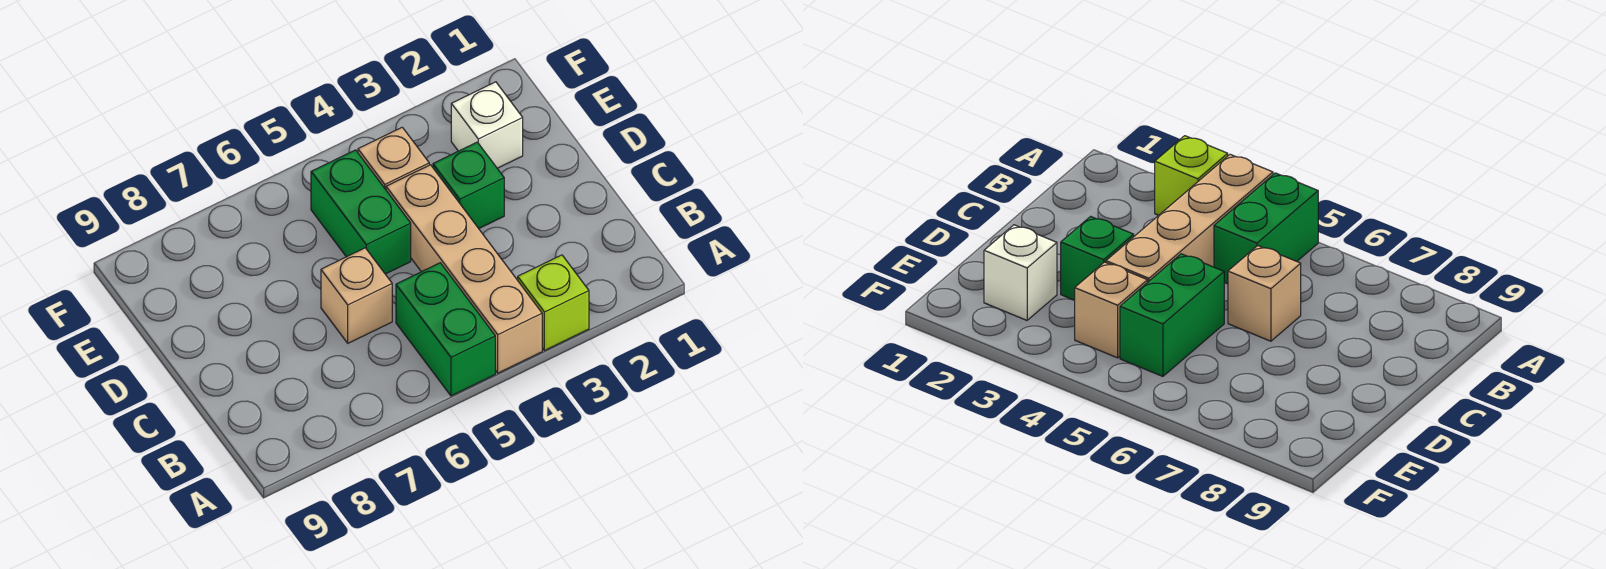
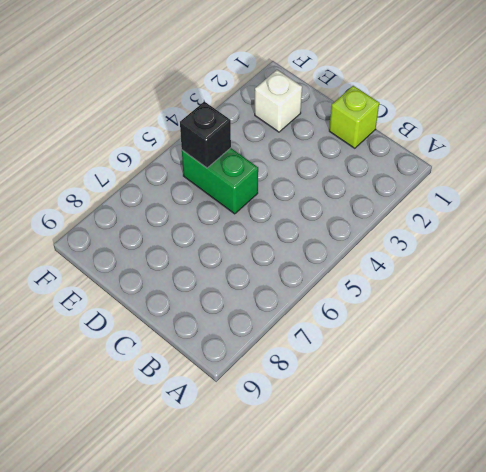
lime 1x1 brick [329,86,379,148] -> lime 1x1 brick moved to [518,255,589,351]
black 1x1 brick [180,102,231,168] -> none
none -> tan 1x4 brick [386,165,542,373]
none -> green 1x2 brick [396,263,495,396]

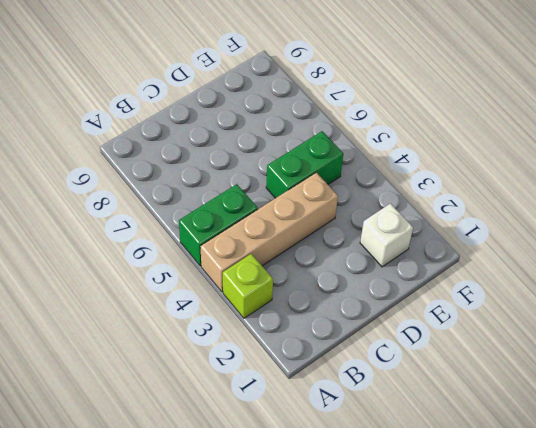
none -> tan 1x1 brick [321,248,392,343]
none -> green 1x1 brick [433,142,504,228]

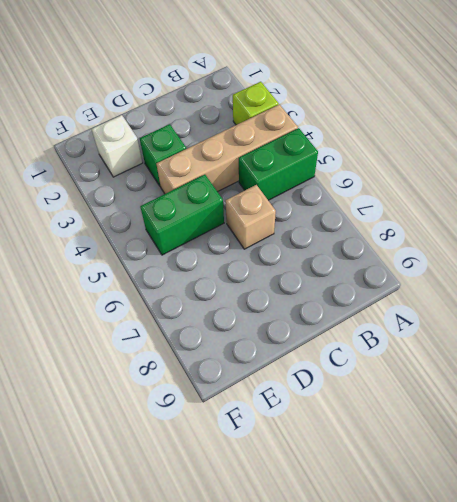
none -> tan 1x1 brick [358,127,429,190]

